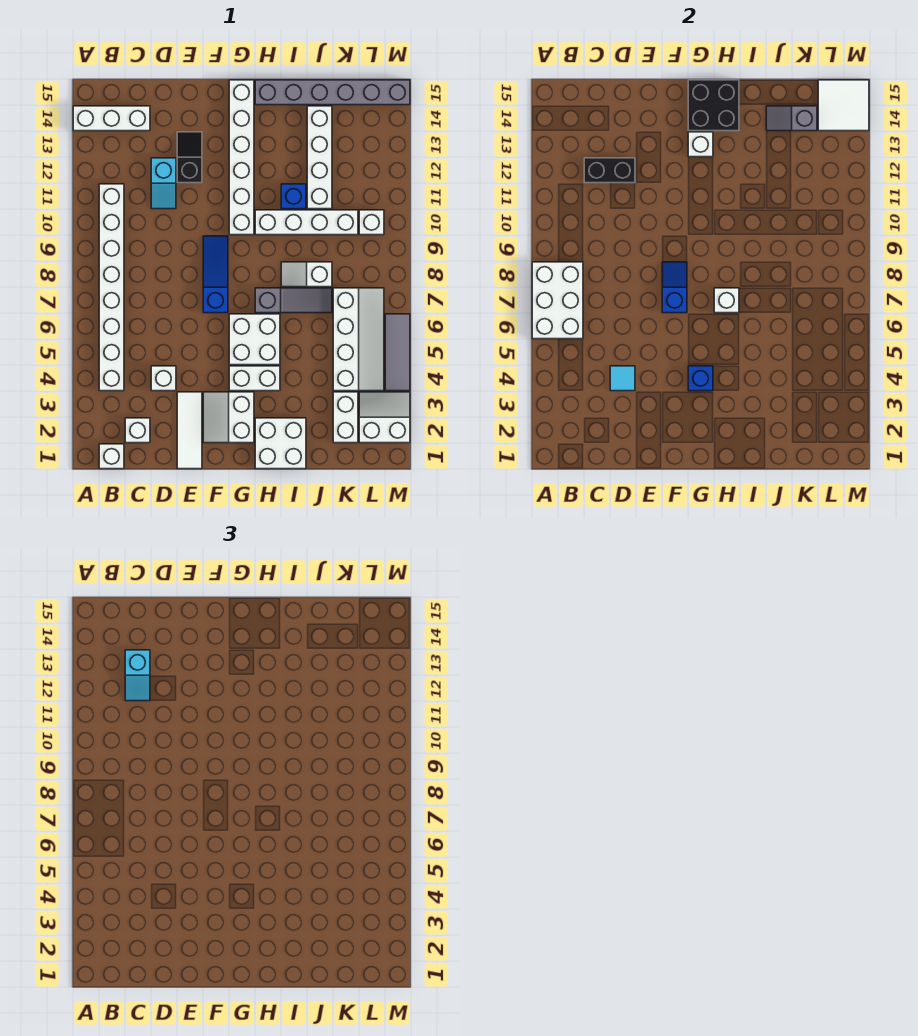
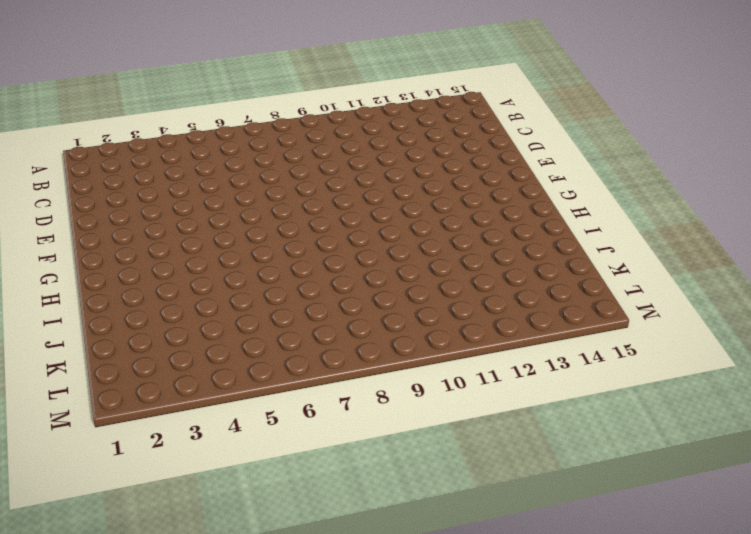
none -> white 1x3 brick [73,106,150,131]
none -> white 1x1 brick [99,444,124,469]
none -> white 1x8 brick [99,184,124,391]
none -> white 1x1 brick [125,418,150,443]

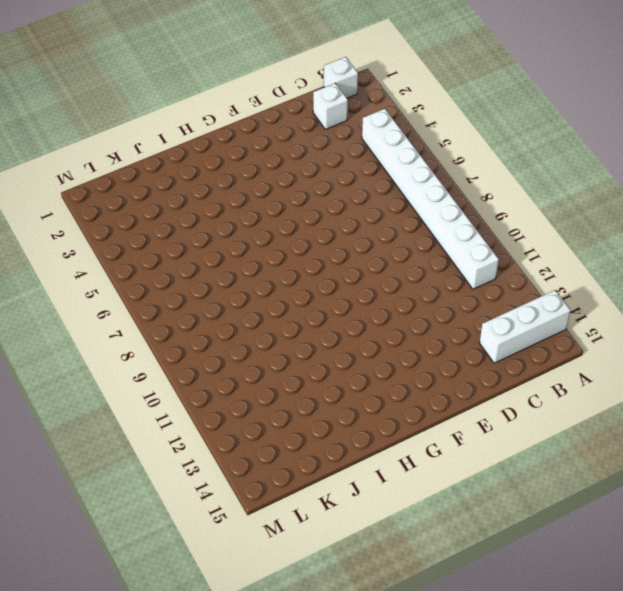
none -> white 1x1 brick [151,366,176,391]
none -> cyan 1x2 slope [151,158,176,209]
none -> white 1x3 tile [177,392,202,469]
none -> black 1x2 slope [177,132,202,183]

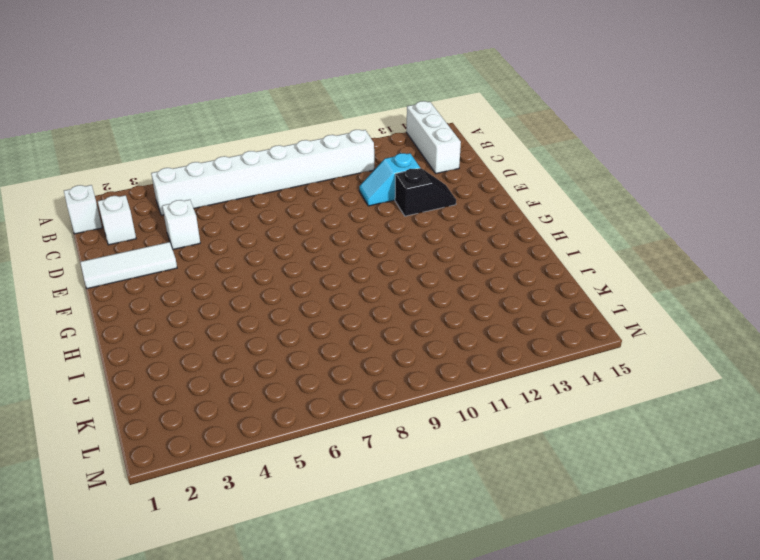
none -> white 2x2 slope [203,392,254,443]
none -> blue 1x3 slope [203,236,228,313]
none -> white 1x2 brick [229,366,280,391]
none -> white 2x2 brick [229,314,280,365]

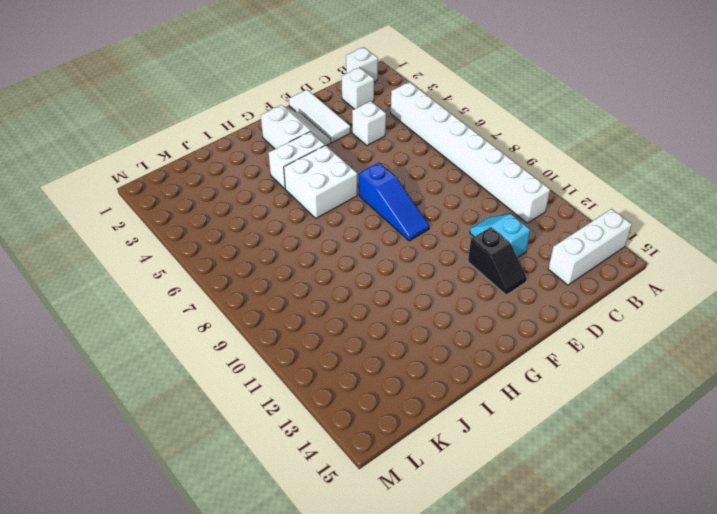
none -> white 1x6 brick [229,80,254,235]
none -> white 2x2 brick [255,418,306,469]
none -> grey 1x3 slope [255,288,332,313]
none -> white 1x4 brick [255,210,358,235]

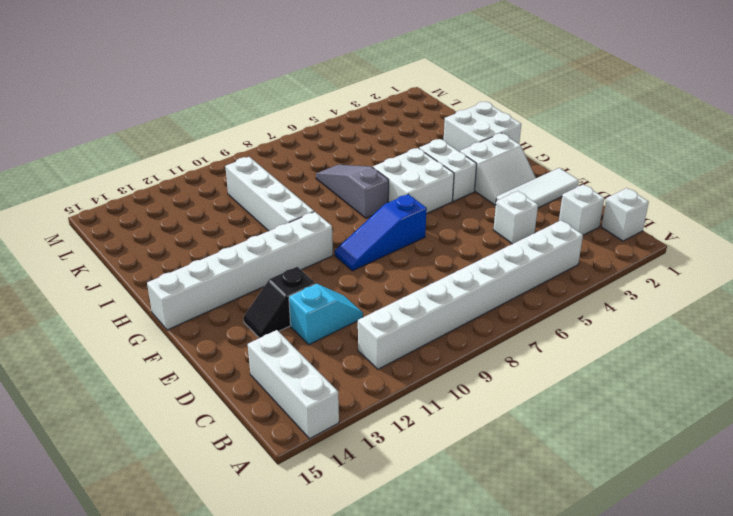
none -> grey 1x6 brick [255,80,410,105]
none -> white 1x2 slope [281,262,332,287]
none -> blue 1x1 brick [281,184,306,209]
none -> white 1x4 brick [307,106,332,209]

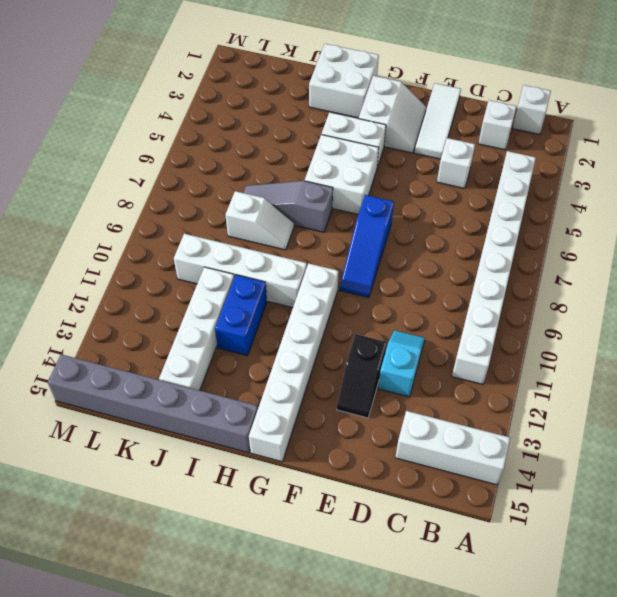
blue 1x2 brick [215,275,267,356] -> blue 1x1 brick [281,184,306,209]
none -> white 1x2 brick [333,392,358,443]
none -> white 2x4 slope [333,288,384,391]
none -> white 2x2 slope [359,392,410,443]
none -> white 1x1 brick [359,210,384,235]

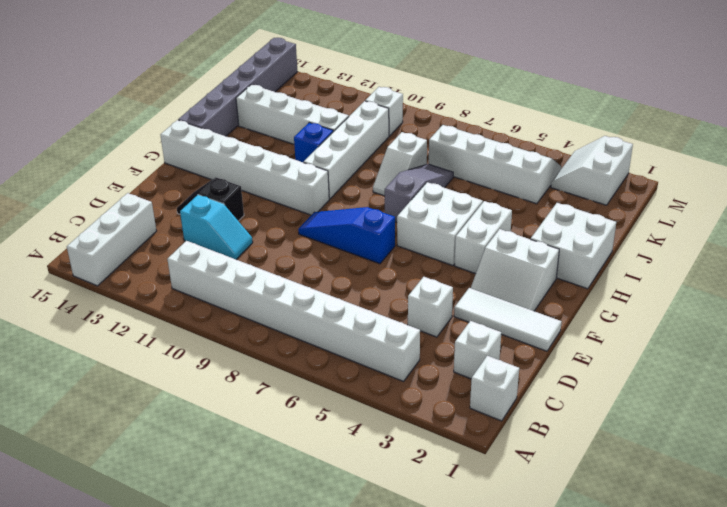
none -> white 1x2 brick [333,392,358,443]
none -> grey 1x3 tile [385,314,410,391]
none -> white 2x3 brick [532,262,583,339]
none -> black 1x2 brick [584,158,635,183]

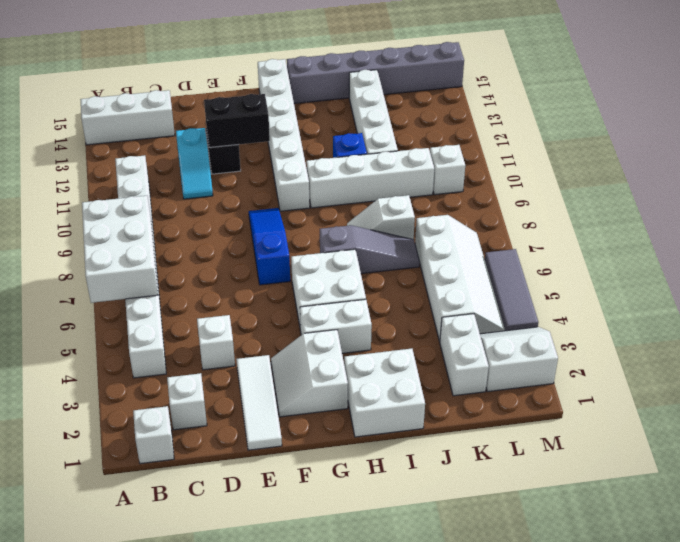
black 1x2 brick [204,94,270,147] -> black 1x2 brick moved to [584,158,635,183]
none -> cyan 1x1 tile [610,366,635,391]
none -> blue 1x2 slope [662,262,687,313]
none -> blue 1x1 brick [688,366,713,391]
none -> white 1x1 brick [688,132,713,157]

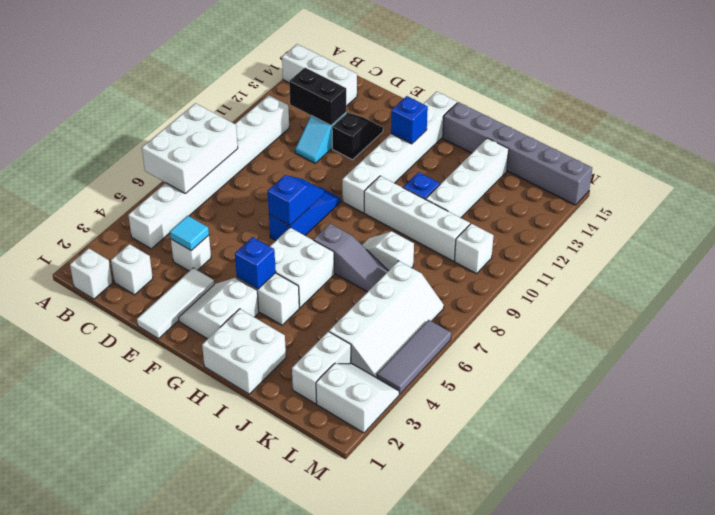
blue 1x1 brick [391,96,428,144] -> white 1x1 brick [688,132,713,157]
none -> black 2x2 brick [688,80,739,131]
none -> white 1x1 brick [714,288,739,313]
none -> grey 1x2 slope [766,106,817,131]
none -> white 2x2 tile [818,80,869,131]

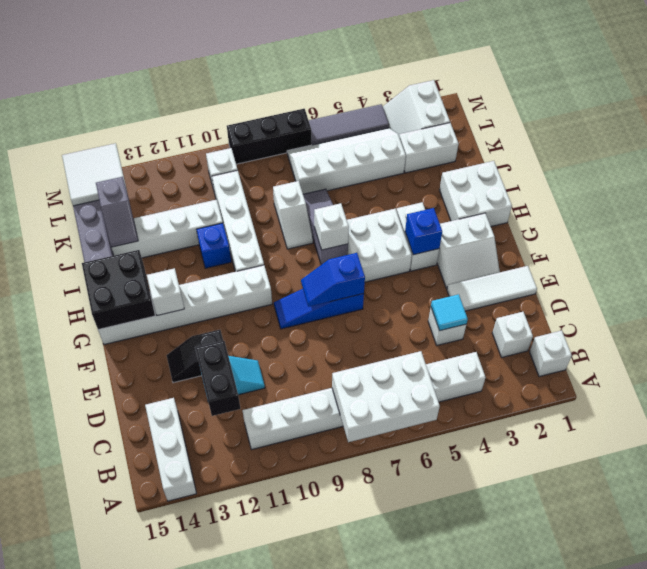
black 1x3 brick [227,109,312,164] -> none
none -> cyan 1x2 slope [125,650,150,701]

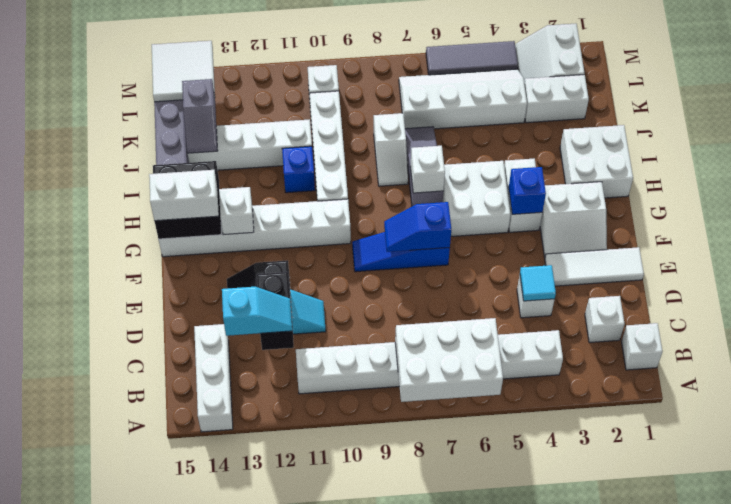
white 1x2 brick [149,170,219,221] -> none

